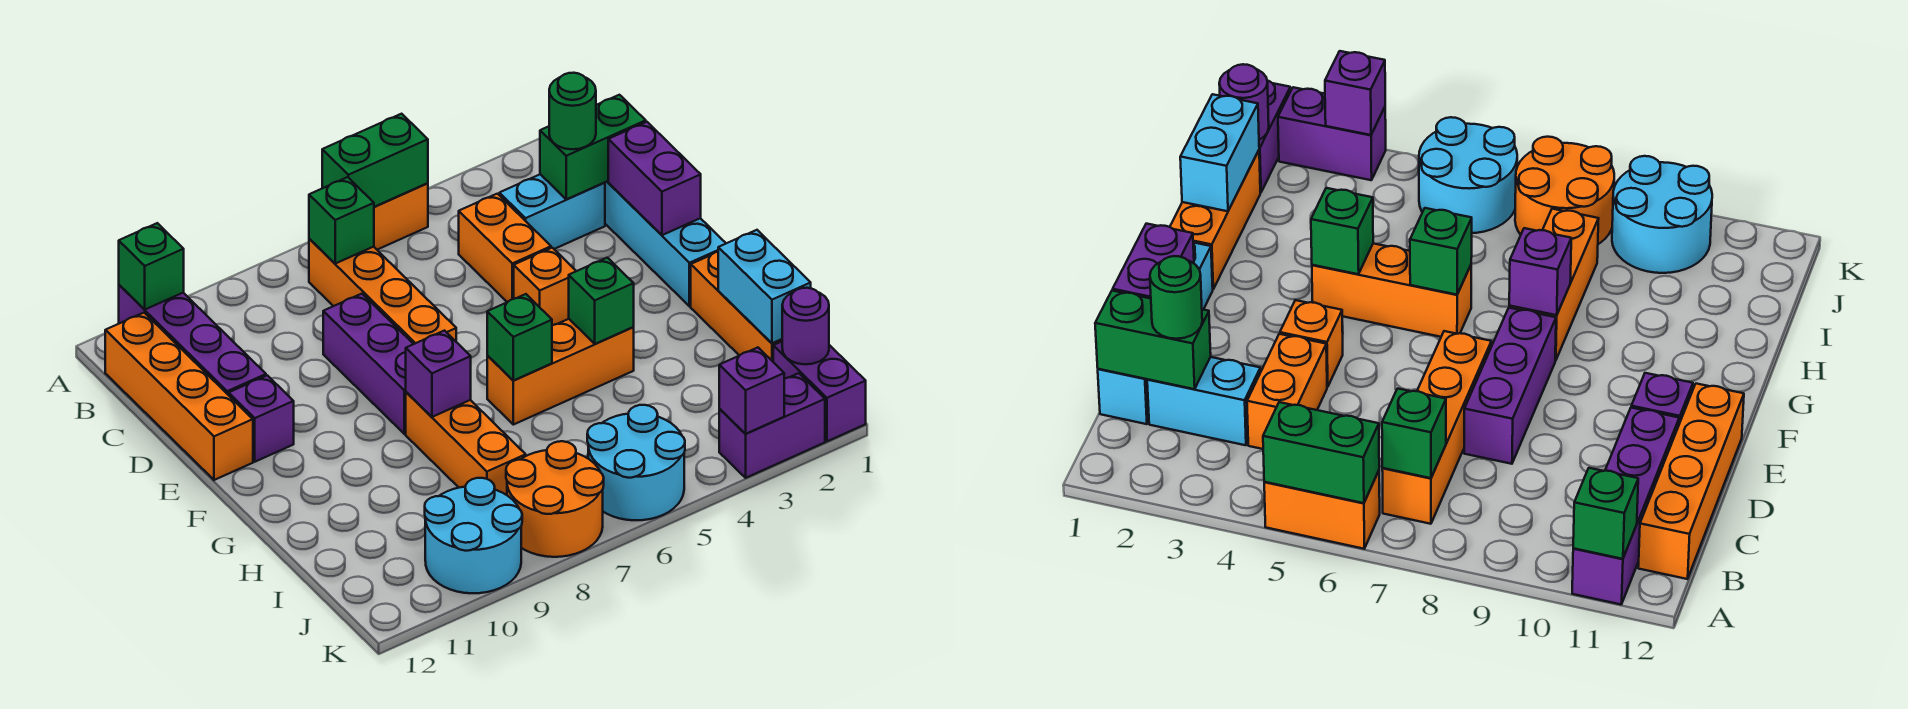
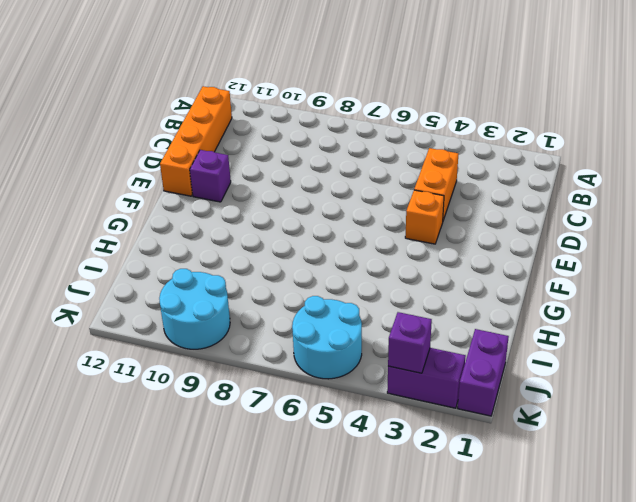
none -> orange 1x2 brick [374,183,428,250]
none -> purple 1x4 brick [119,285,266,395]
none -> orange 1x4 brick [309,239,456,344]
none -> cyan 1x4 brick [605,181,726,306]

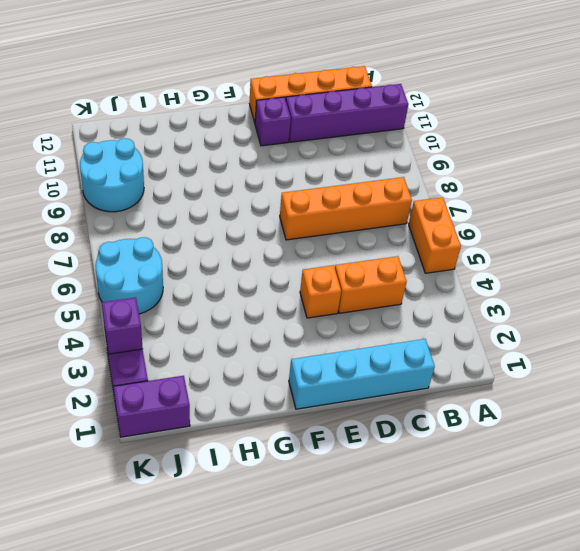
none -> cyan 1x2 brick [499,174,605,249]
none -> purple 1x3 brick [323,294,413,434]
none -> orange 1x3 brick [691,252,782,361]
none -> orange 1x3 brick [487,319,634,425]

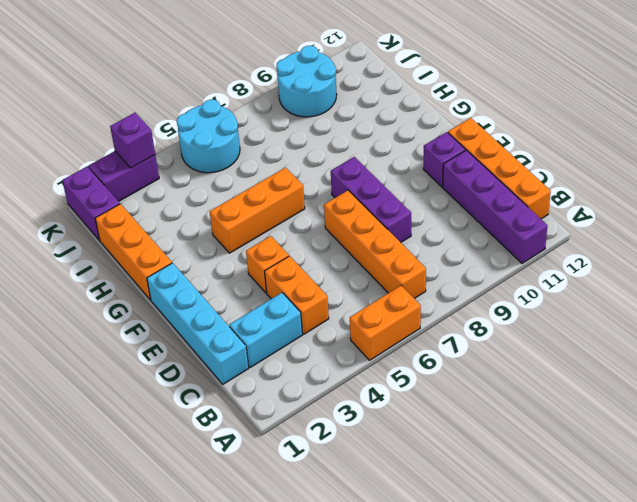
none -> orange 1x3 brick [406,392,526,495]
none -> orange 2x2 round brick [506,441,604,557]
none -> green 1x2 brick [322,114,428,207]
none -> green 1x1 brick [119,223,184,309]

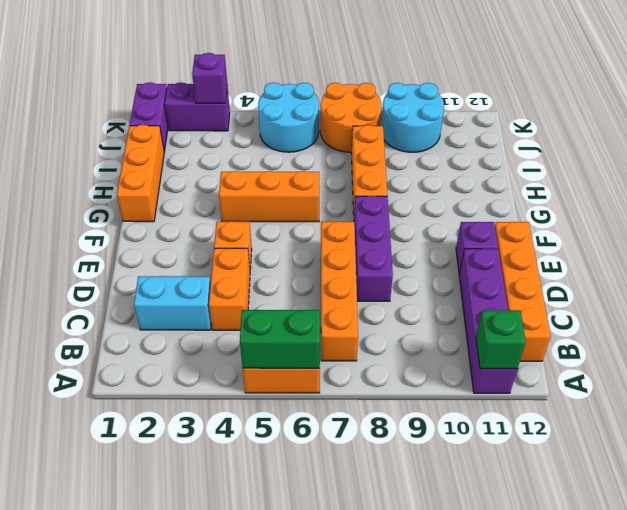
none -> cyan 1x4 brick [605,181,726,306]
none -> green 1x1 brick [309,177,374,264]
none -> green 1x2 brick [540,95,646,199]
none -> purple 1x2 brick [608,122,701,235]

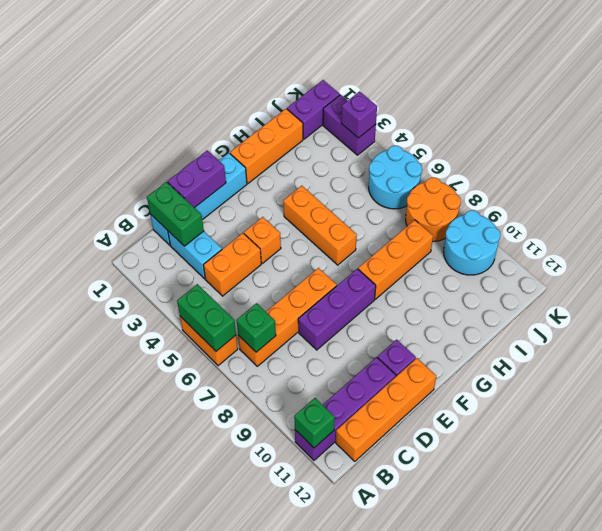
none -> green 1x1 brick [569,258,634,344]
none -> green 1x1 brick [487,294,552,380]
none -> purple 1x1 brick [406,331,471,417]
none -> cyan 1x2 brick [718,230,811,343]

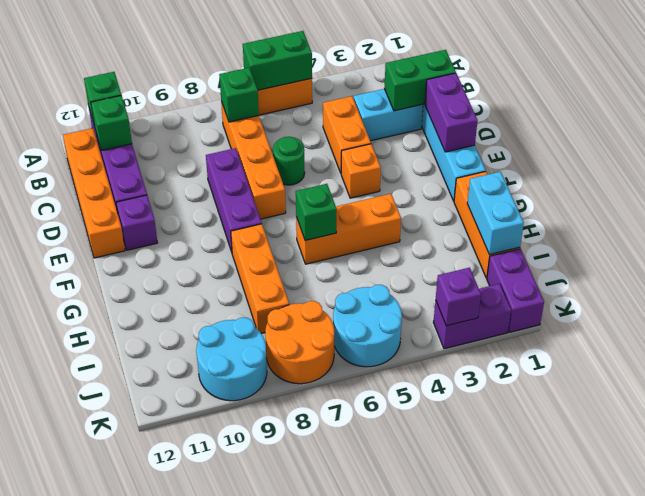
green 1x1 brick [91,95,132,151] -> green 1x1 brick moved to [569,258,634,344]
green 1x1 round brick [273,137,305,185] -> green 1x1 round brick moved to [549,73,596,149]
none -> purple 1x1 brick [406,331,471,417]
none -> purple 1x1 round brick [782,288,829,364]

